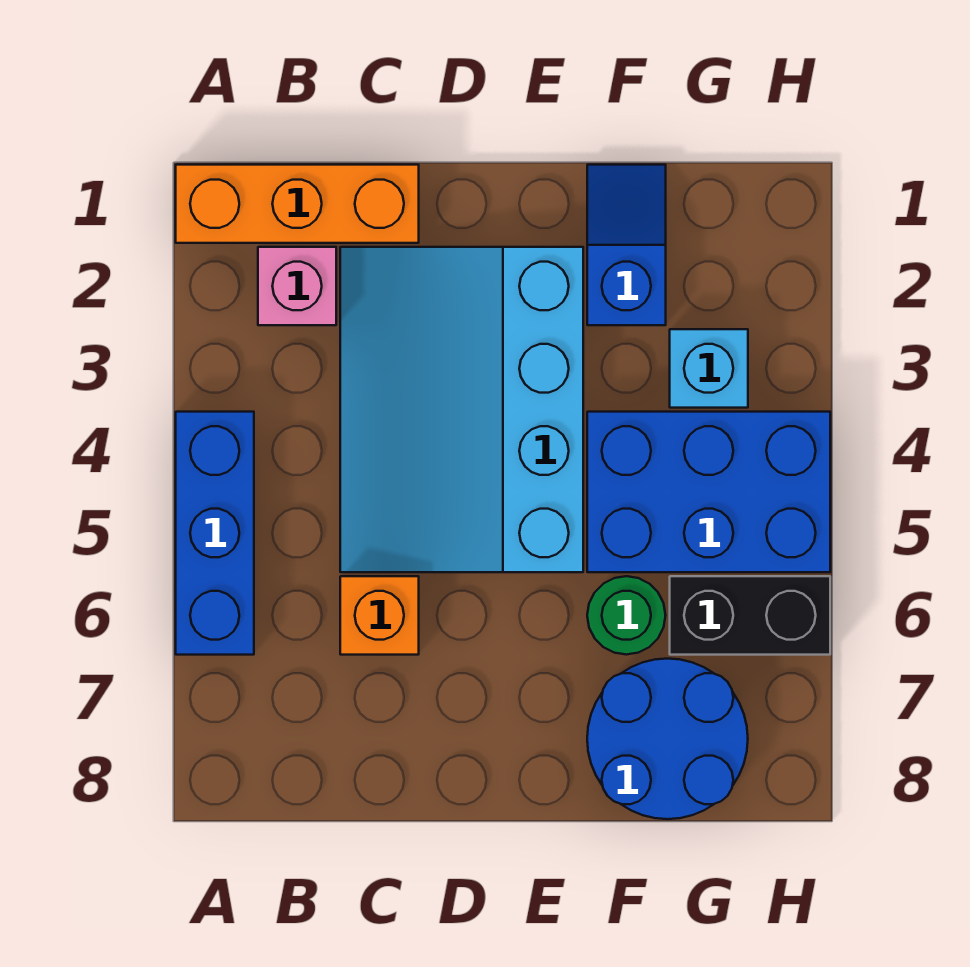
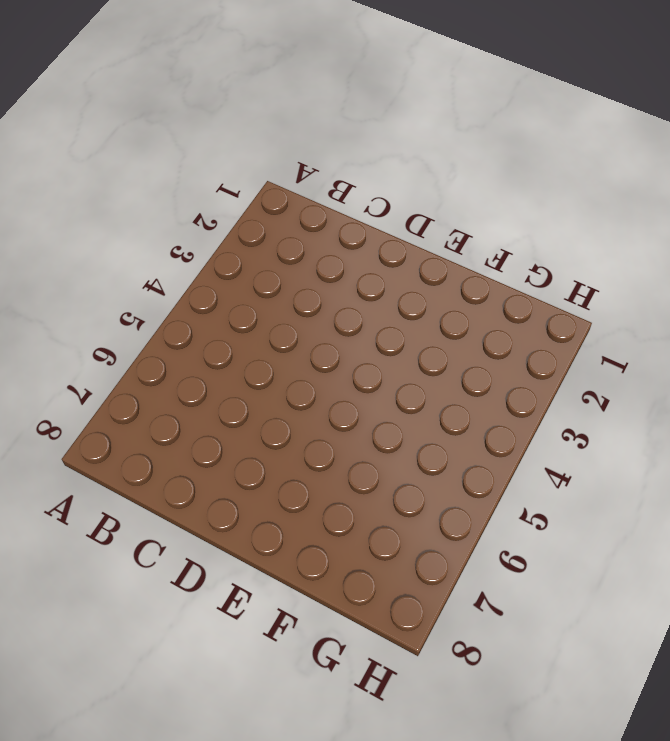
none -> orange 1x3 brick [176,165,419,243]
none -> blue 1x3 brick [176,412,254,655]

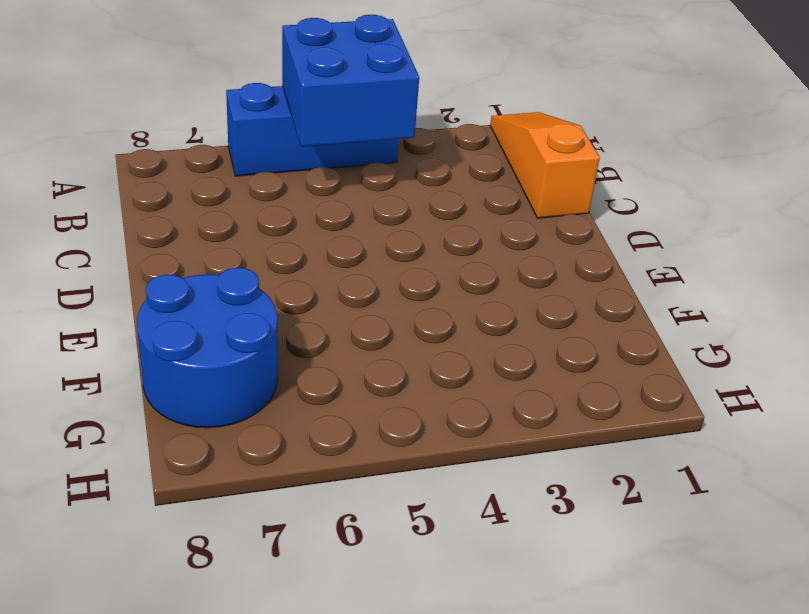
orange 1x3 slope [490,112,600,218] -> orange 1x3 brick [176,165,419,243]
blue 2x2 brick [282,15,419,147] -> none
none -> pink 1x1 brick [258,247,336,325]
none -> cyan 3x4 slope [340,247,583,572]

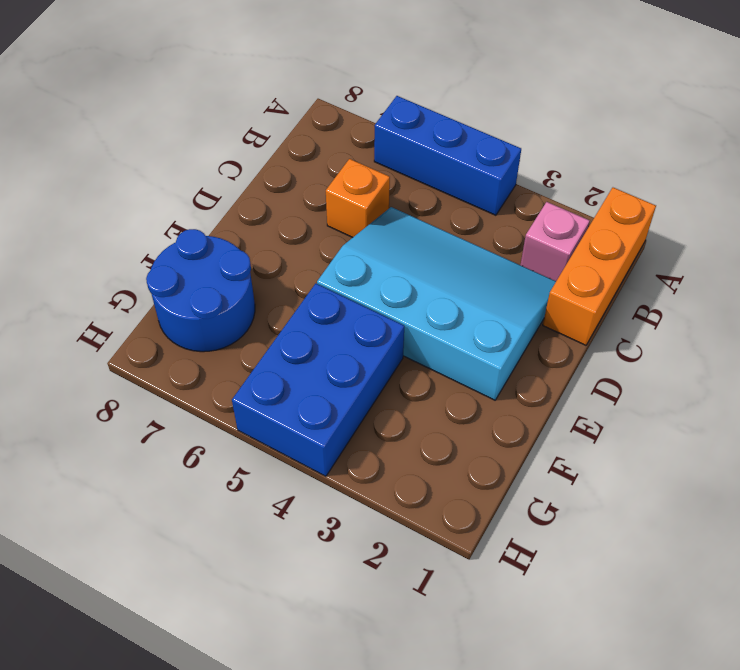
none -> blue 1x2 slope [587,165,666,325]
none -> green 1x1 round brick [587,576,666,655]

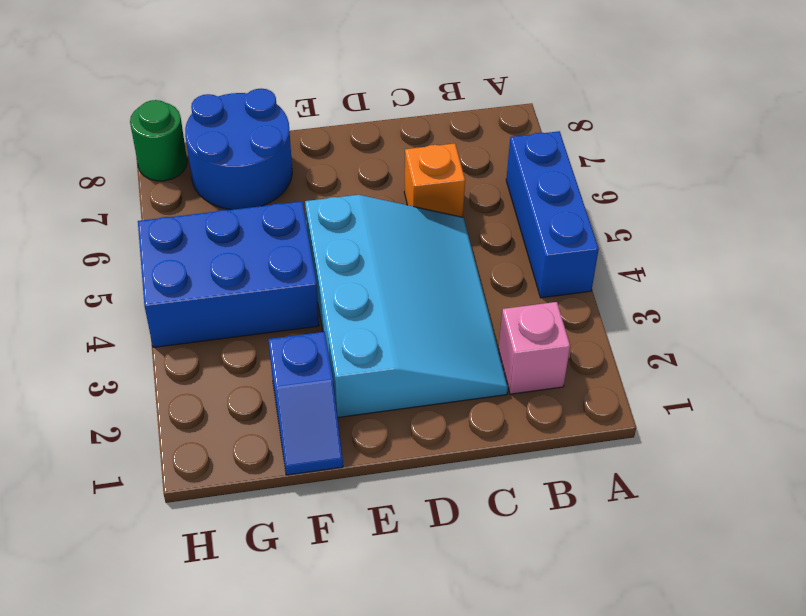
green 1x1 round brick [130,100,187,181] -> green 1x1 round brick moved to [587,576,666,655]
none -> orange 1x3 brick [176,165,419,243]
none -> cyan 1x1 brick [670,329,748,408]

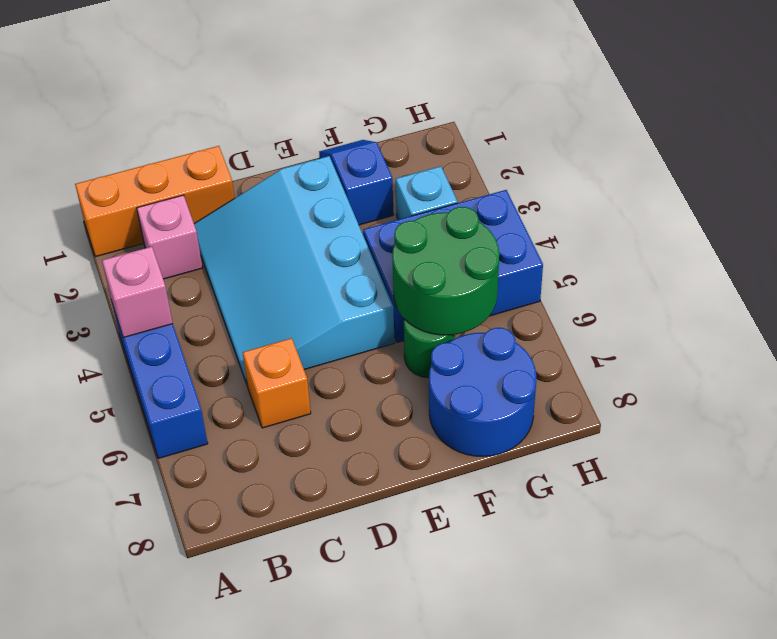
pink 1x1 brick [102,247,173,338] -> none
green 2x2 round brick [392,207,499,335] -> none
none -> black 1x2 brick [670,576,830,655]

